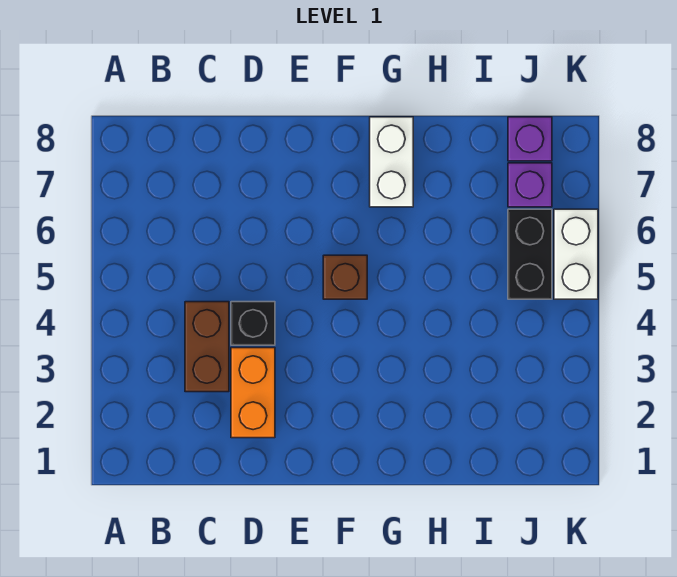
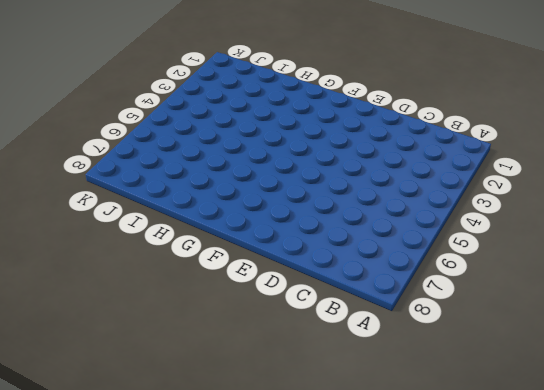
none -> brown 1x2 brick [185,302,229,392]
none -> orange 1x2 brick [231,348,275,438]

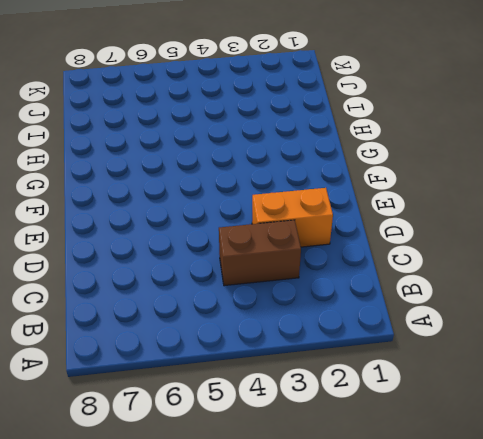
none -> black 1x1 brick [231,302,275,345]
none -> brown 1x1 brick [323,255,367,299]

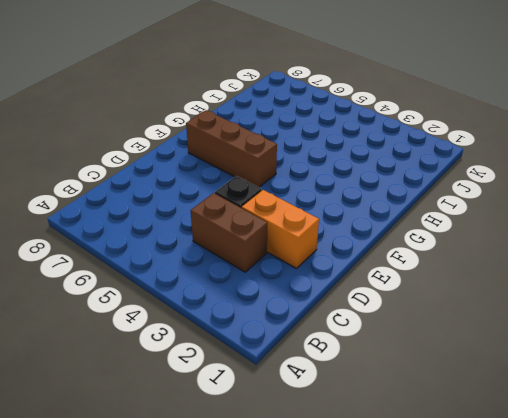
brown 1x3 brick [186,110,277,187] -> brown 1x1 brick [323,255,367,299]
none -> white 1x2 brick [370,117,413,207]
none -> black 1x2 brick [508,209,552,299]

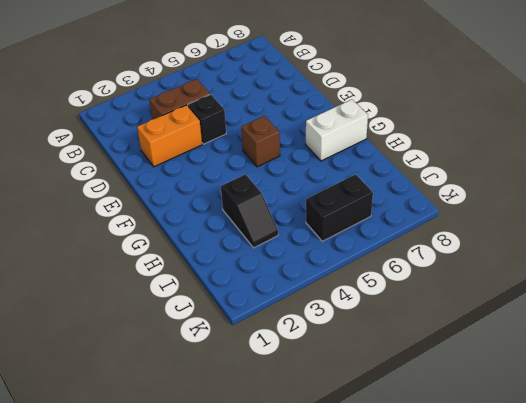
black 1x2 slope [221,174,278,248] -> none
none -> purple 1x1 brick [508,163,552,207]
none -> purple 1x1 brick [508,117,552,161]

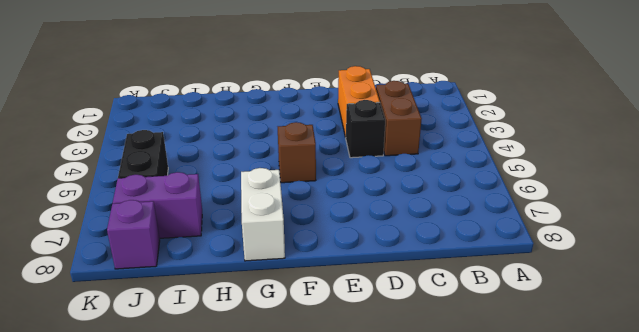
purple 1x2 brick [113,172,202,238] -> purple 1x1 brick [508,163,552,207]
none -> white 1x2 brick [554,209,598,299]

